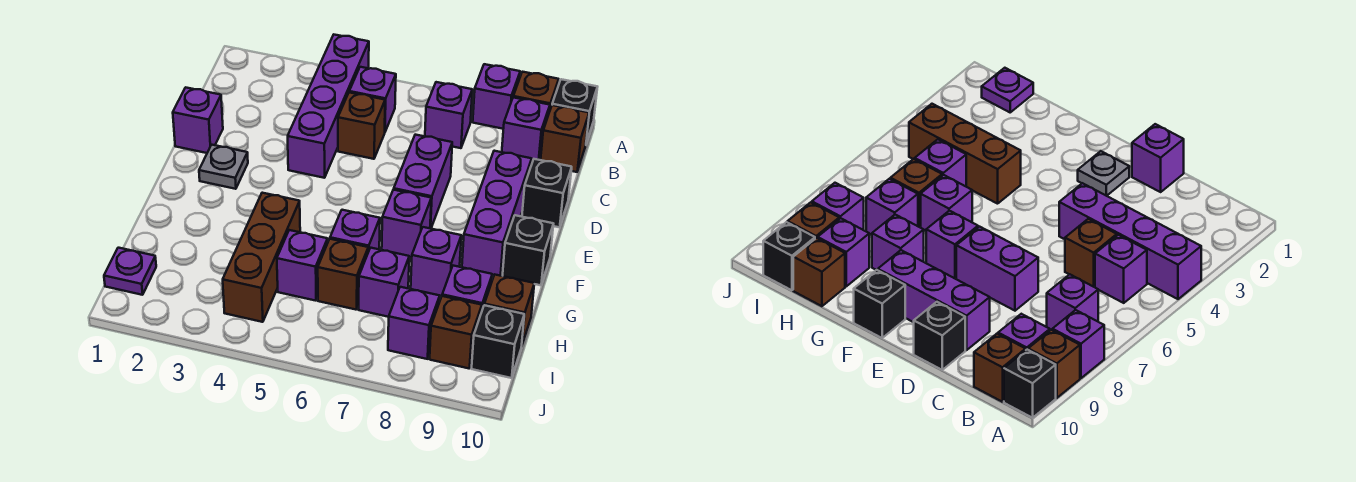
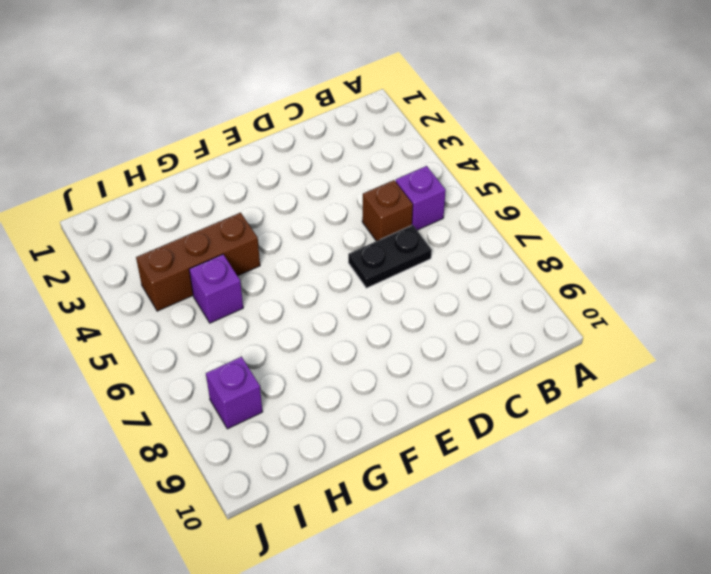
black 1x2 plate [348,225,432,288] -> none
none -> purple 1x4 brick [288,35,369,178]
none -> purple 1x1 brick [473,64,520,129]
none -> brown 1x1 brick [513,72,559,112]

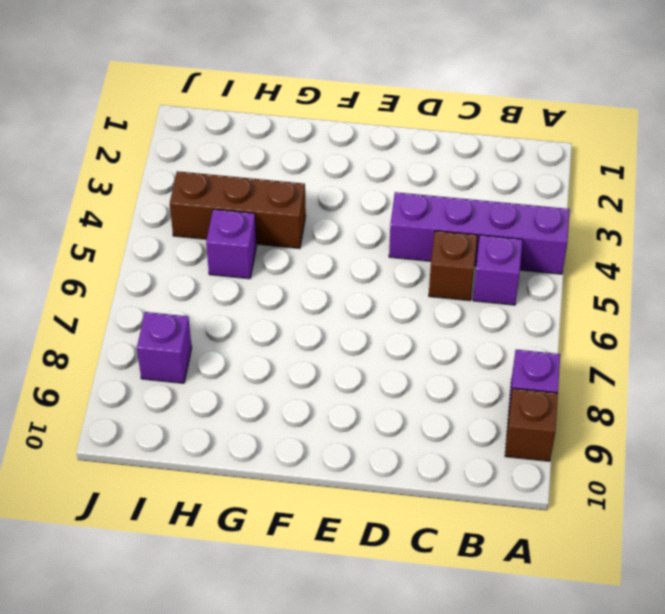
none -> black 1x1 brick [552,79,597,143]
none -> purple 1x1 brick [425,82,472,148]
none -> purple 1x1 brick [502,97,550,163]

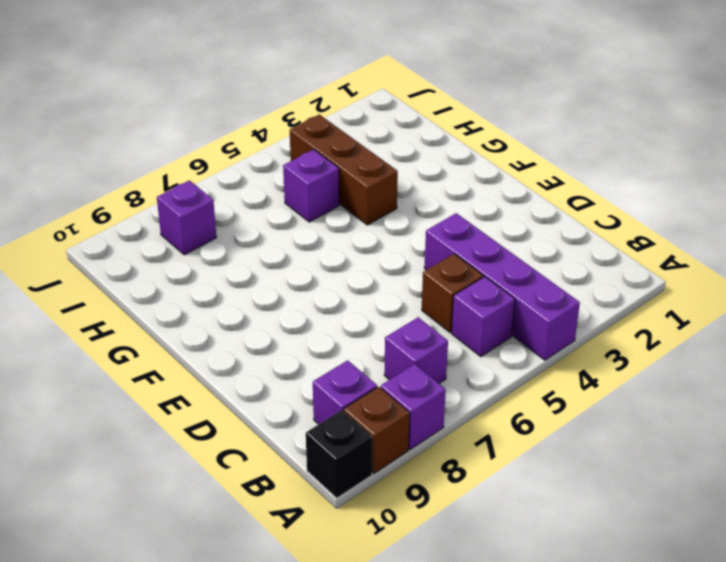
none -> brown 1x1 brick [541,105,589,172]
none -> purple 1x1 brick [173,87,223,153]
none -> purple 1x2 brick [394,135,452,229]

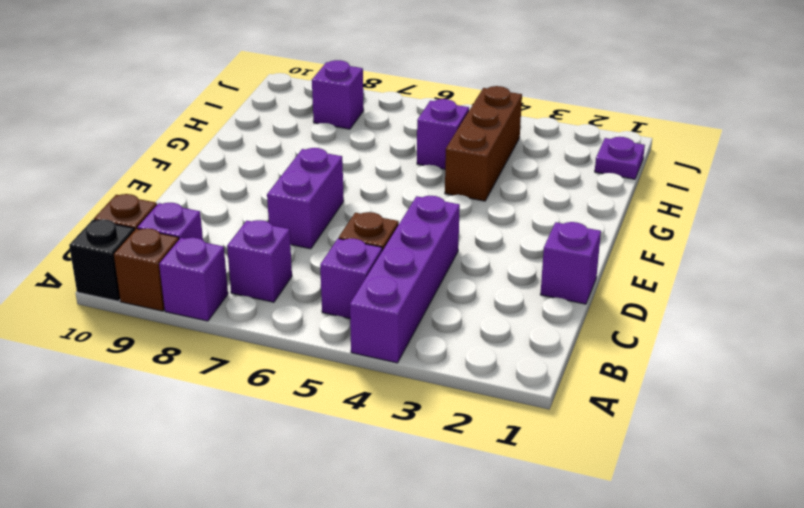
none -> purple 1x3 brick [462,151,532,276]
none -> black 1x1 brick [522,159,572,227]
none -> grey 1x1 plate [199,145,248,189]

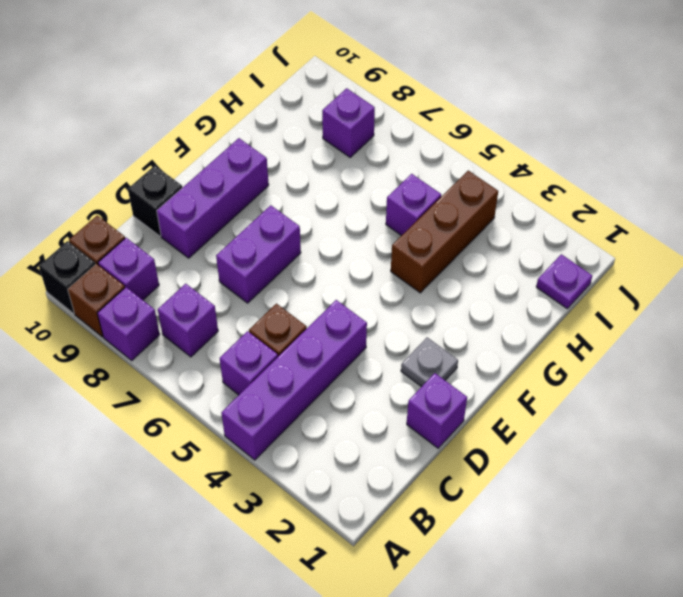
none -> purple 1x1 brick [382,190,431,257]
none -> black 1x1 brick [503,215,553,285]
none -> purple 1x1 brick [330,210,380,252]

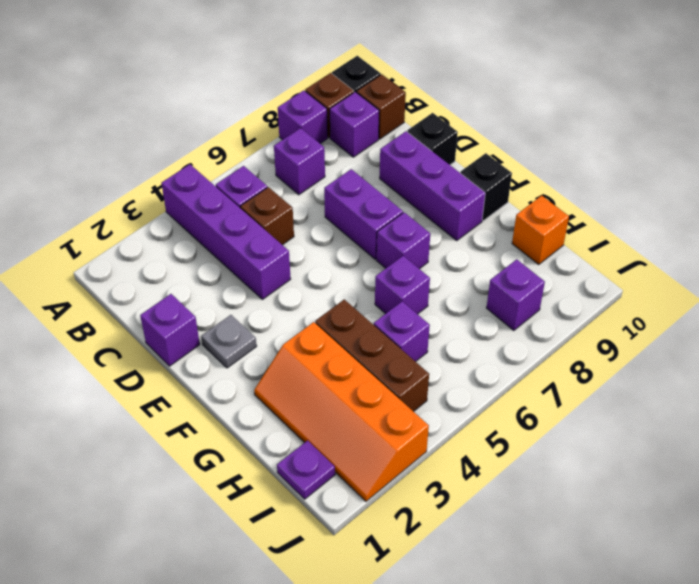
orange 2x4 slope [254,322,429,501] -> none
orange 1x1 brick [512,196,569,265] -> brown 1x1 brick [484,275,534,344]
none -> purple 1x1 brick [411,227,461,296]
none -> brown 1x1 brick [318,239,368,310]
none -> purple 1x1 brick [359,248,409,317]

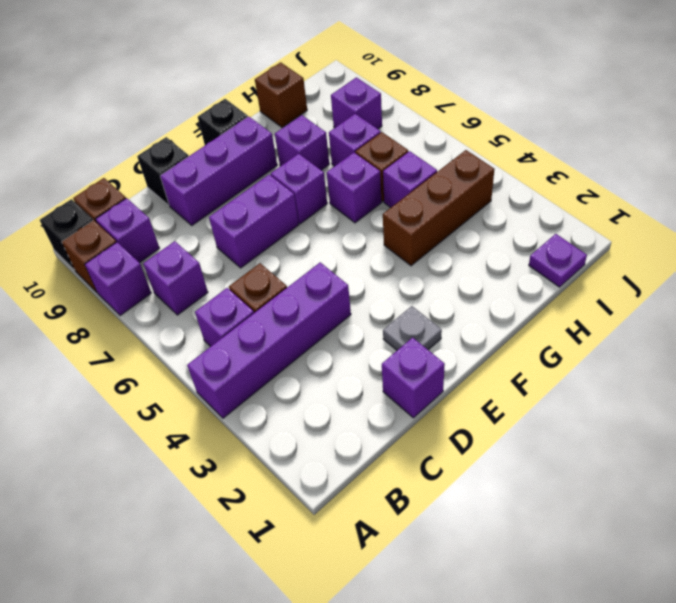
none -> purple 1x1 brick [442,266,492,312]
none -> brown 1x1 brick [430,296,482,368]
none -> black 1x1 brick [472,305,524,378]

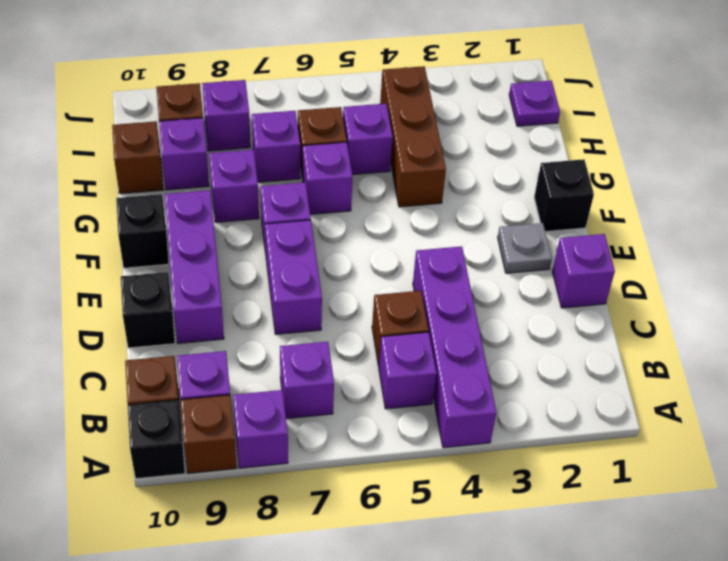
black 1x1 brick [534,159,594,232] -> black 1x1 brick moved to [472,305,524,378]

